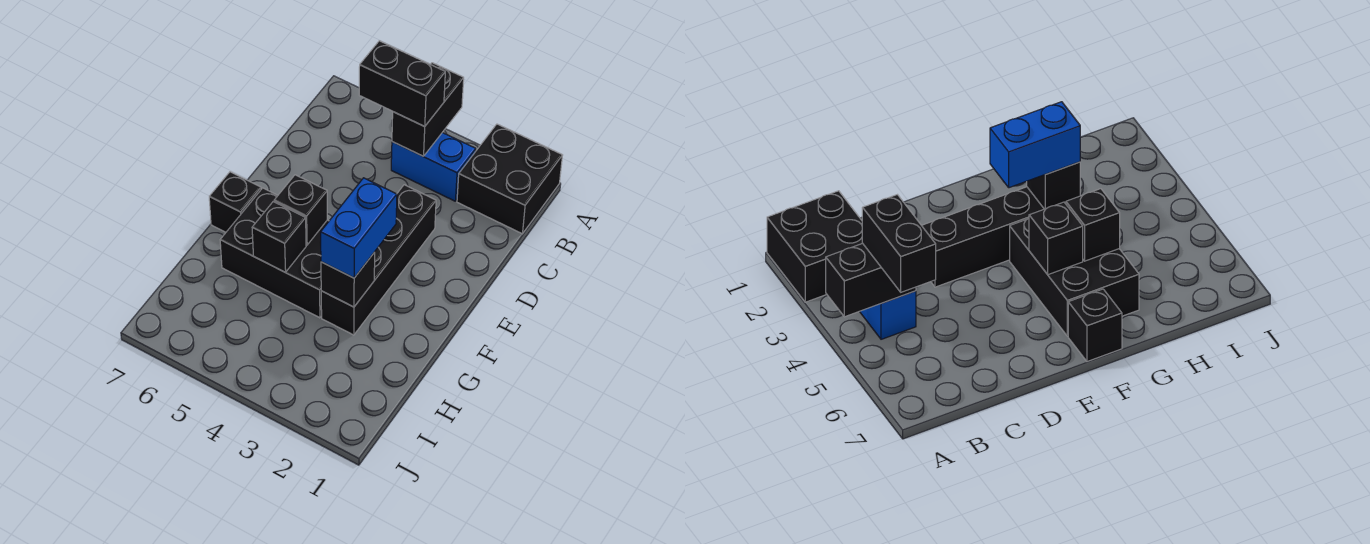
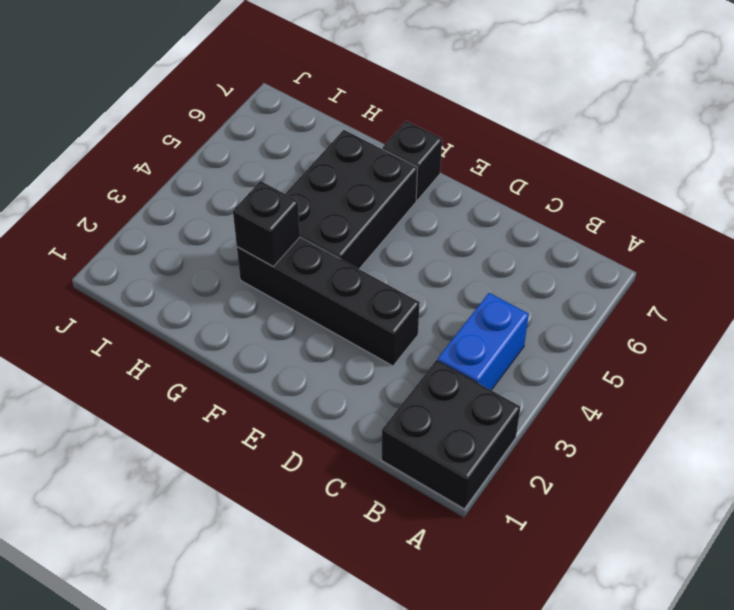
none -> black 1x2 brick [392,63,464,156]
none -> black 1x1 brick [274,175,327,245]

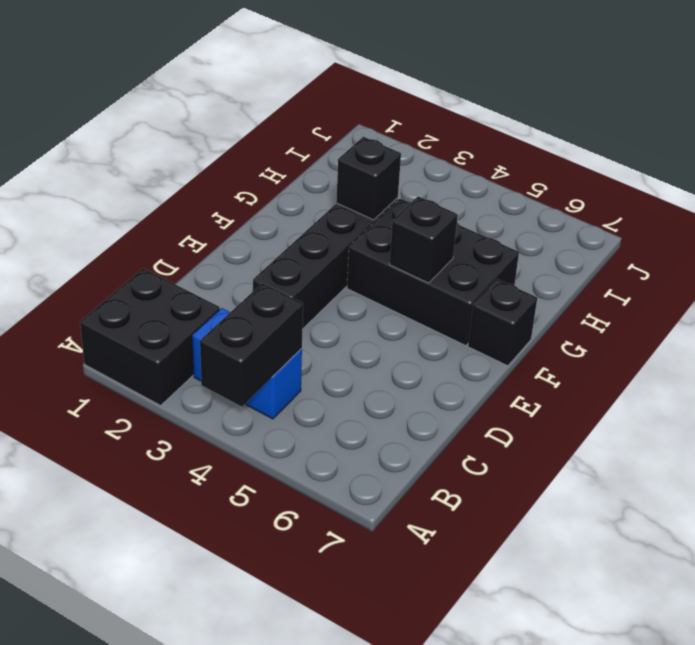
none -> black 1x1 brick [252,202,306,272]
none -> black 1x2 brick [359,41,445,126]

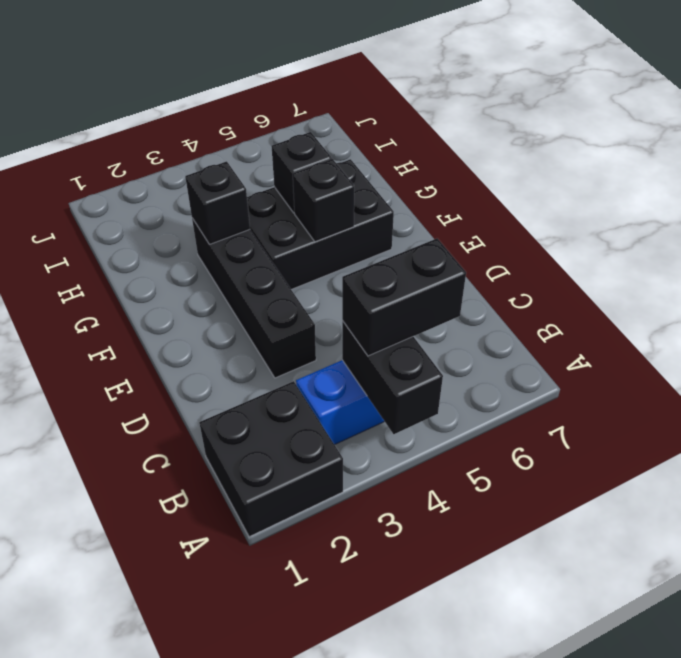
none -> black 1x1 brick [209,172,261,232]
none -> blue 1x2 brick [321,178,397,278]

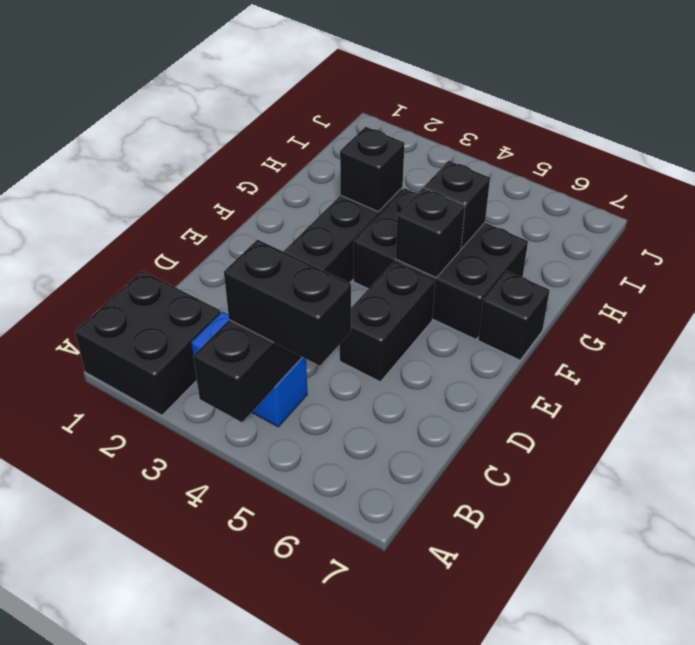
black 1x2 brick [340,261,435,382] -> none
none -> blue 1x2 brick [321,178,397,278]

